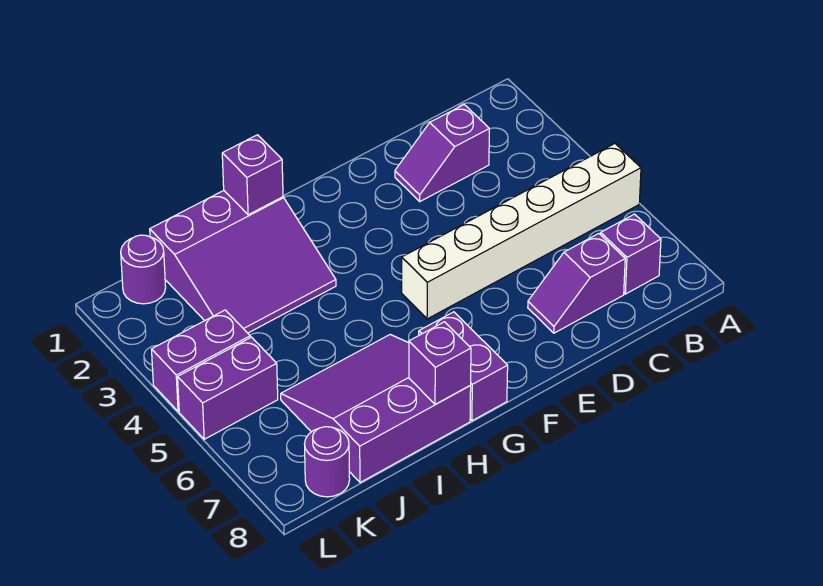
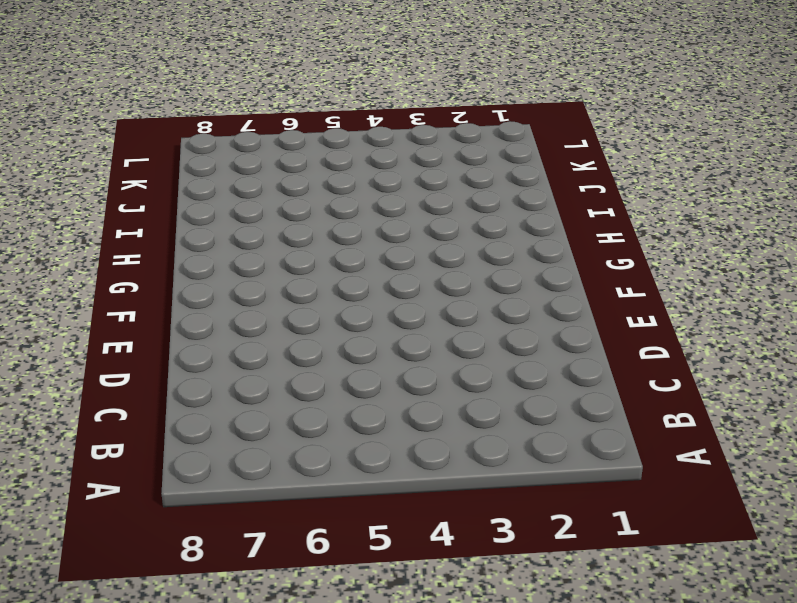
none -> white 1x6 brick [402,144,641,319]
none -> purple 1x1 brick [601,214,661,294]
none -> purple 1x2 slope [395,105,489,201]

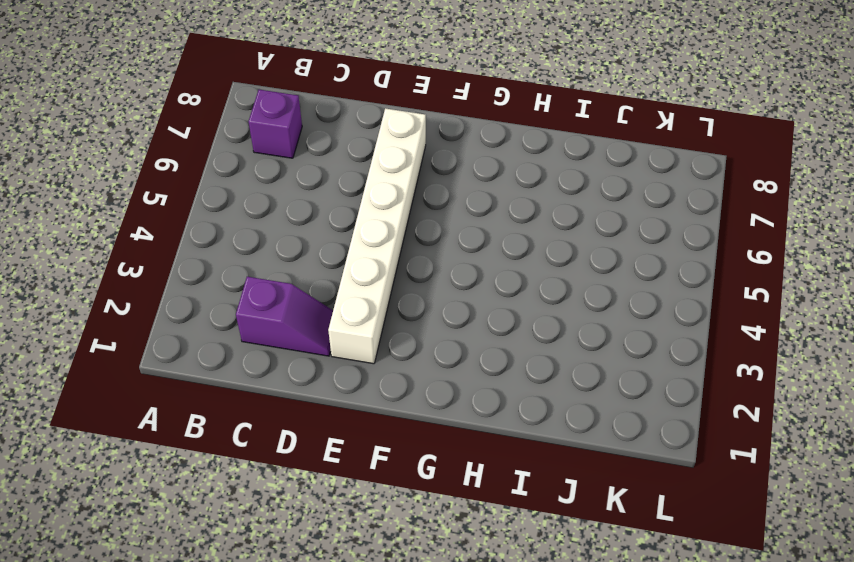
white 1x6 brick [328,108,426,364] -> white 1x6 brick turned to [402,144,641,319]
none -> purple 1x2 slope [528,234,625,333]
none -> purple 1x2 brick [419,312,508,421]
none -> purple 3x3 slope [150,191,336,333]

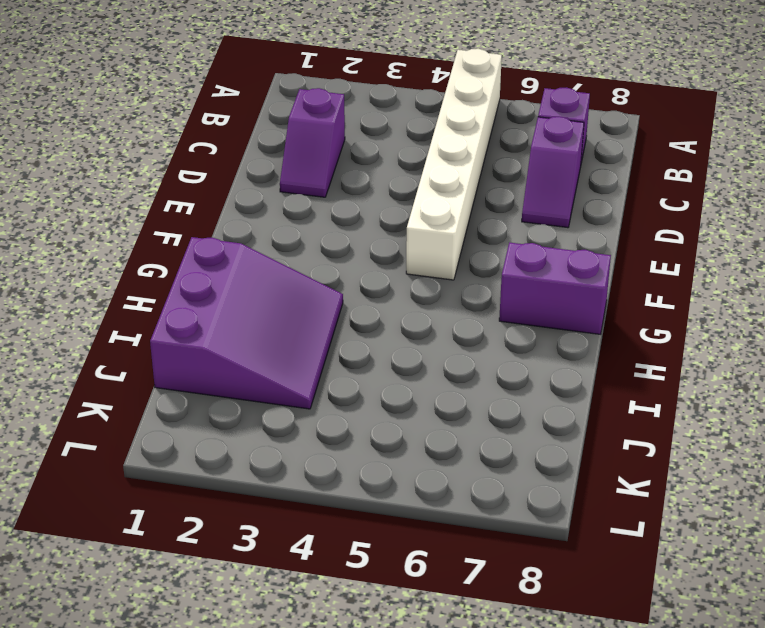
none -> purple 3x3 slope [281,335,471,483]
none -> purple 1x1 round brick [121,235,166,304]
none -> purple 1x2 brick [152,310,250,411]

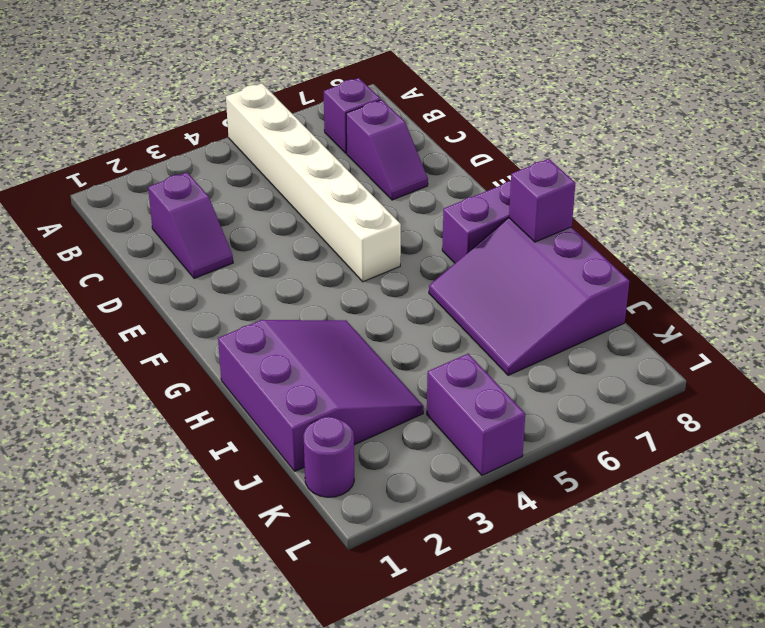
none -> purple 1x2 brick [178,337,278,439]
none -> purple 1x1 round brick [305,427,350,497]
none -> purple 1x1 brick [222,135,283,215]

